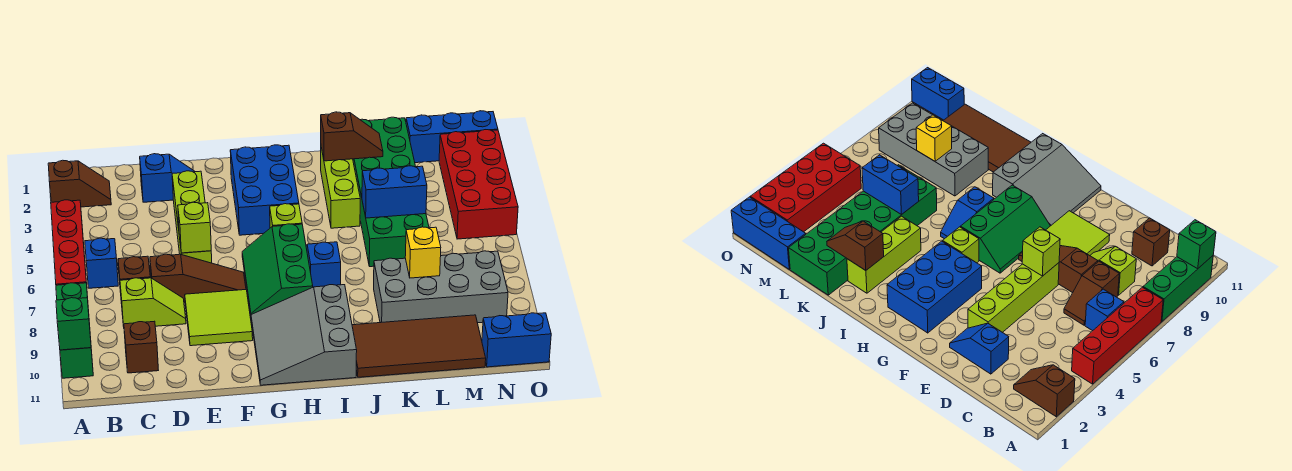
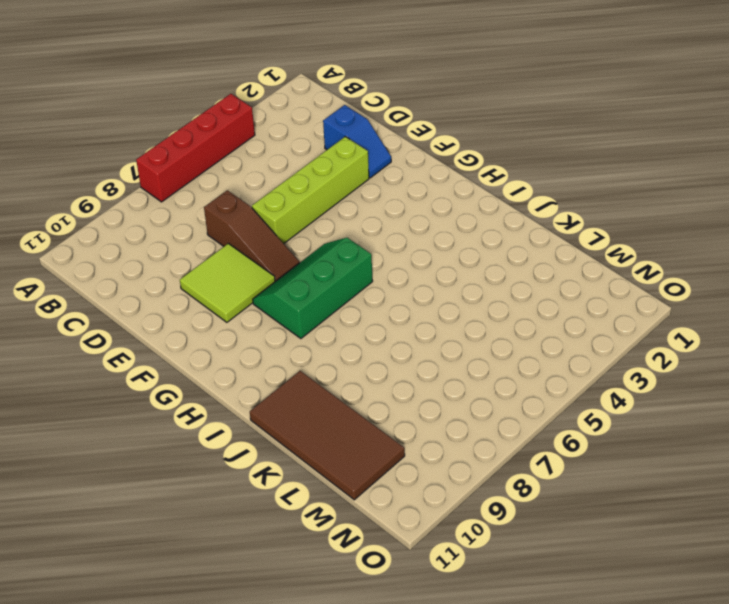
none -> brown 1x2 slope [48,160,111,207]
none -> green 1x3 brick [56,283,93,378]
none -> blue 1x1 brick [85,238,118,288]

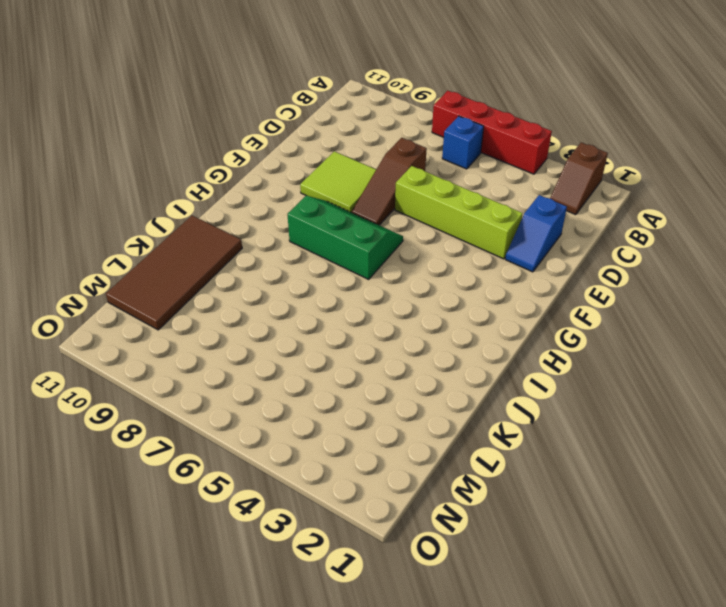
none -> green 1x3 brick [56,283,93,378]
none -> brown 1x2 slope [118,256,150,304]
none -> lime 1x2 slope [120,278,186,326]

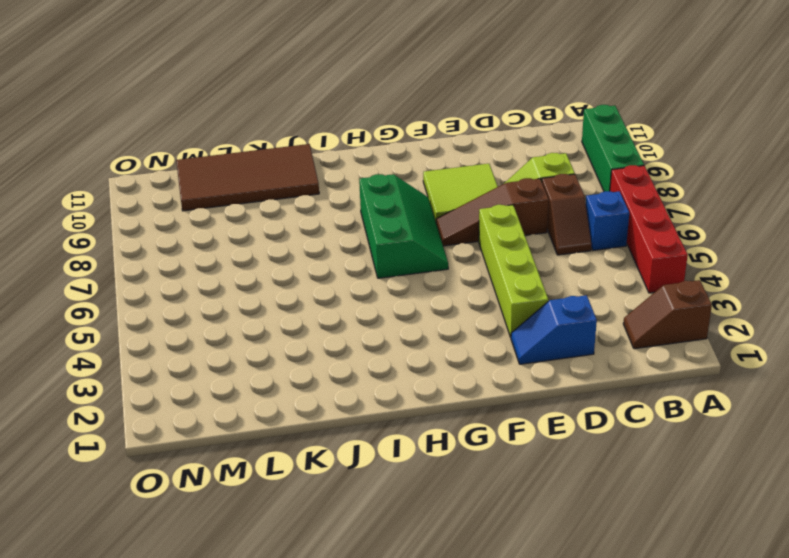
none -> brown 1x1 brick [124,321,158,373]
none -> blue 2x3 brick [230,145,299,235]
none -> grey 3x3 slope [251,285,357,385]

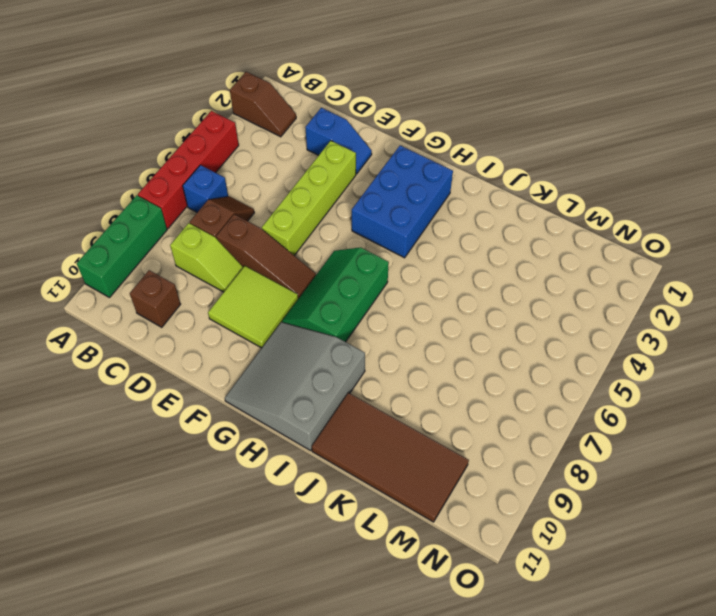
none -> lime 1x1 brick [270,204,302,228]
none -> blue 1x2 slope [306,242,341,287]
none -> lime 1x3 brick [321,148,360,228]

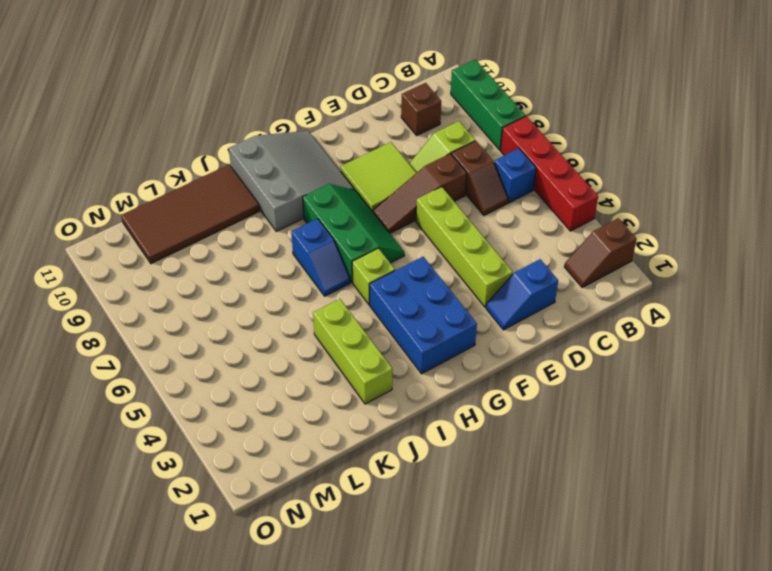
none -> green 2x6 brick [353,117,429,267]
none -> grey 2x4 brick [374,251,508,323]
none -> blue 1x3 brick [406,111,498,163]

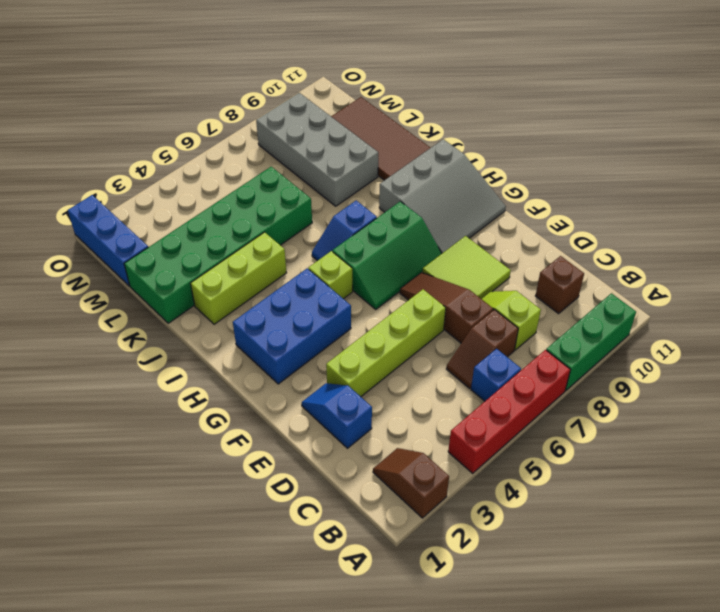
none -> red 2x4 brick [439,130,518,239]
none -> blue 1x2 brick [482,313,551,367]
none -> green 1x1 brick [56,298,91,350]

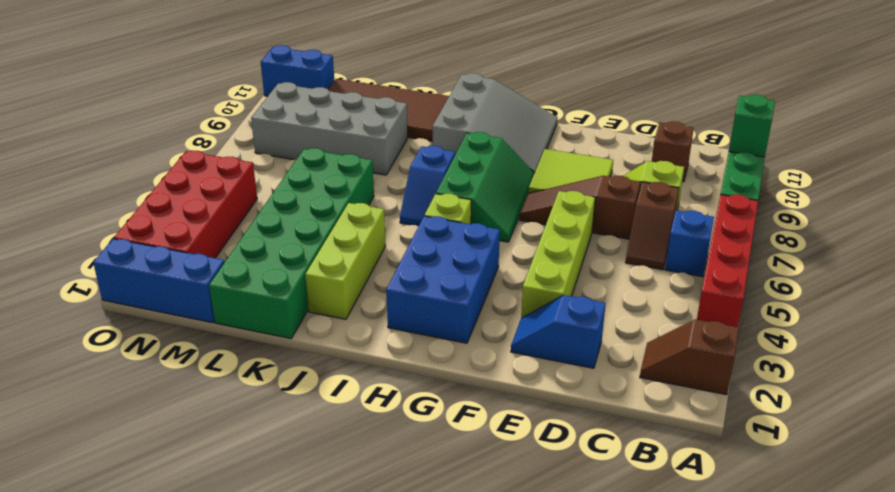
none -> lime 1x1 brick [178,202,211,253]
none -> brown 1x2 slope [321,112,383,161]
none -> blue 1x2 brick [362,166,427,218]

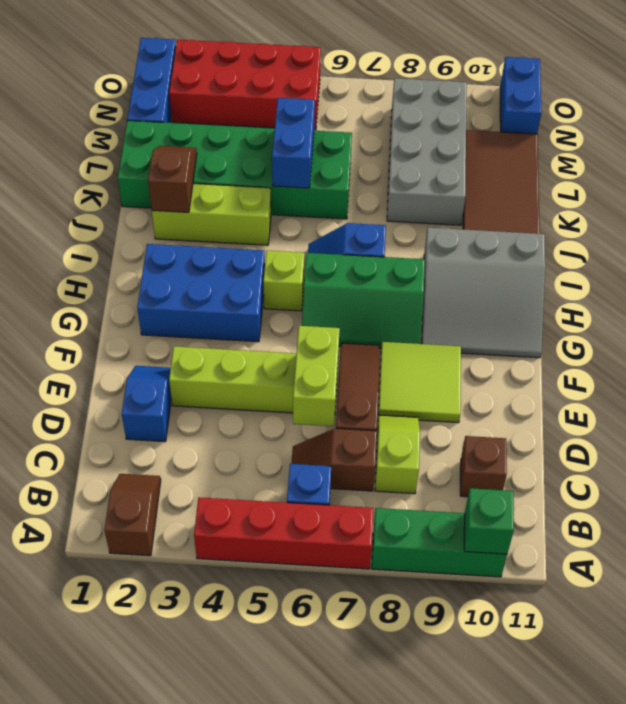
lime 1x2 brick [293,326,340,426] -> lime 1x1 brick [178,202,211,253]
none -> yellow 1x1 brick [405,227,441,278]

